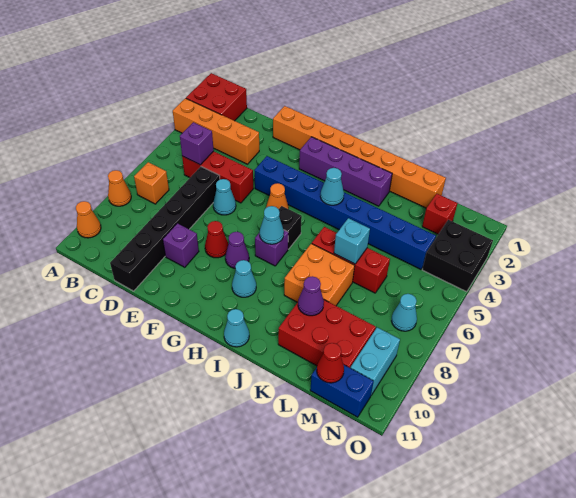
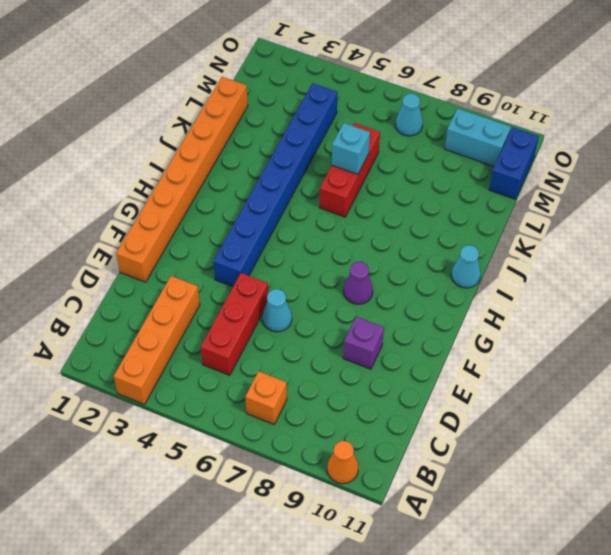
none -> red 2x2 brick [186,73,247,121]
none -> orange 1x1 cone [108,170,131,206]
none -> black 1x6 brick [110,167,220,291]
none -> red 1x1 cone [205,221,228,258]

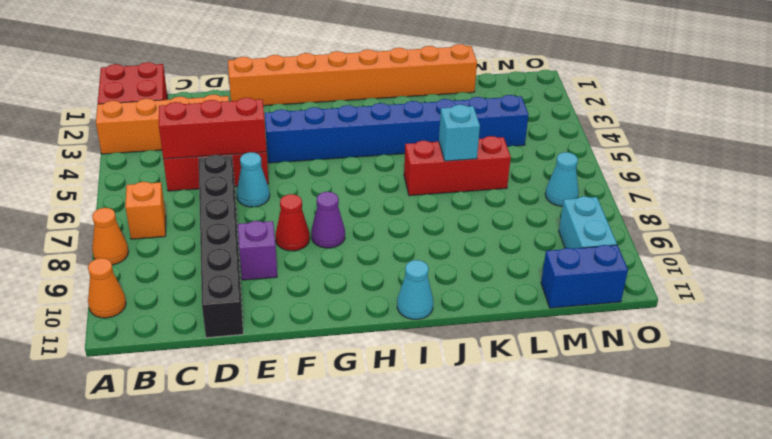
red 1x3 brick [159,98,267,159] -> purple 1x1 brick [180,122,214,165]
none -> purple 1x4 brick [299,137,392,206]
none -> orange 1x1 cone [266,183,289,209]
none -> black 1x1 brick [279,206,302,249]
none -> purple 1x1 brick [255,230,288,266]

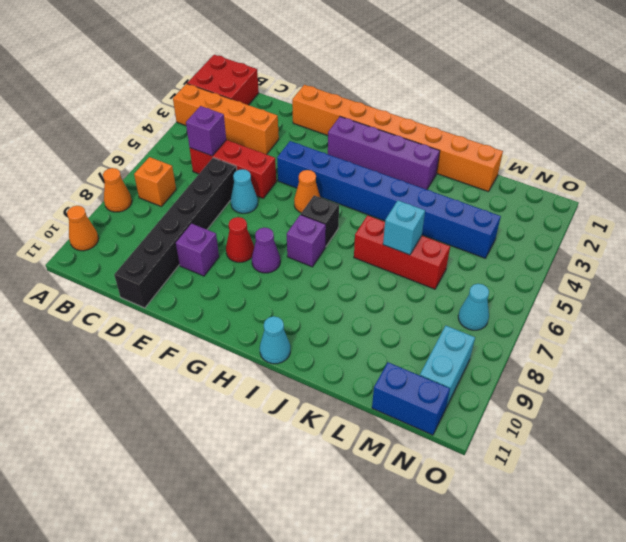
none -> cyan 1x1 cone [232,260,256,297]
none -> orange 2x2 brick [284,243,355,306]
none -> red 2x3 brick [278,299,376,368]
none -> red 1x1 brick [422,194,457,234]

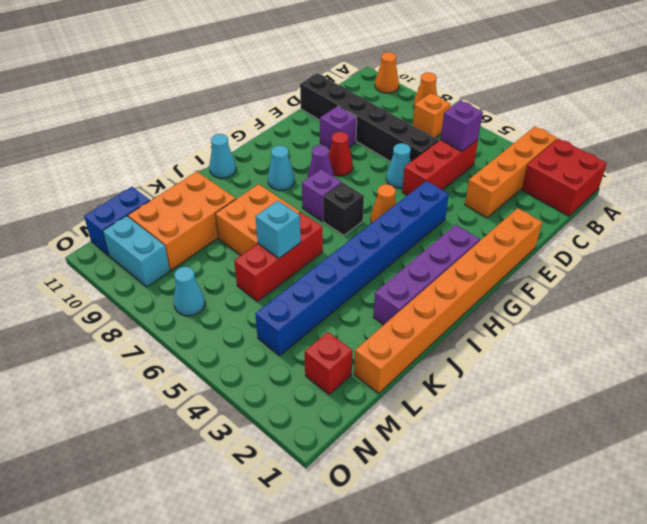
orange 2x3 brick [128,172,236,270] -> red 2x3 brick [278,299,376,368]
none -> black 2x2 brick [422,220,493,292]
none -> cyan 1x1 cone [260,206,284,244]
none -> cyan 1x1 cone [320,168,344,205]
none -> purple 1x1 cone [298,276,324,316]

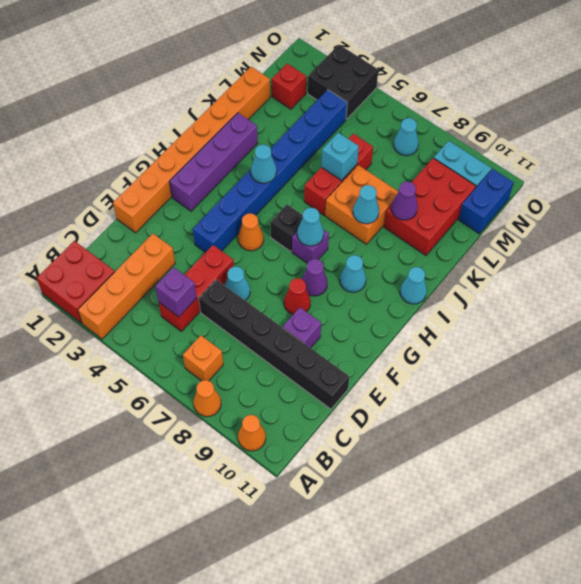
cyan 1x1 cone [353,185,379,224] -> none
none -> red 1x1 cone [317,343,344,383]

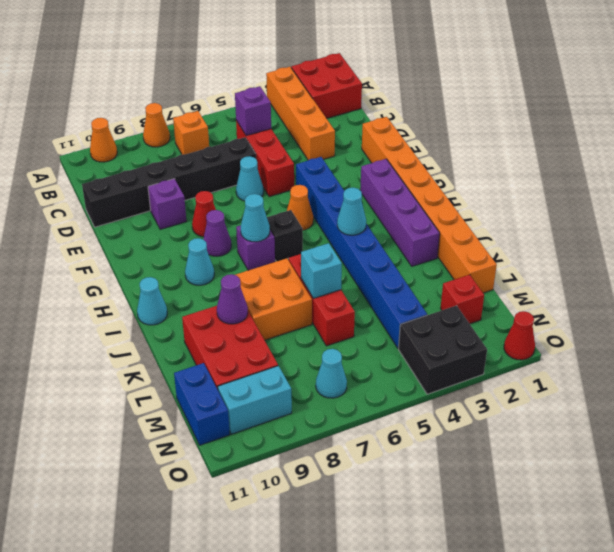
red 1x1 cone [504,311,535,360] -> red 1x1 cone moved to [317,343,344,383]

